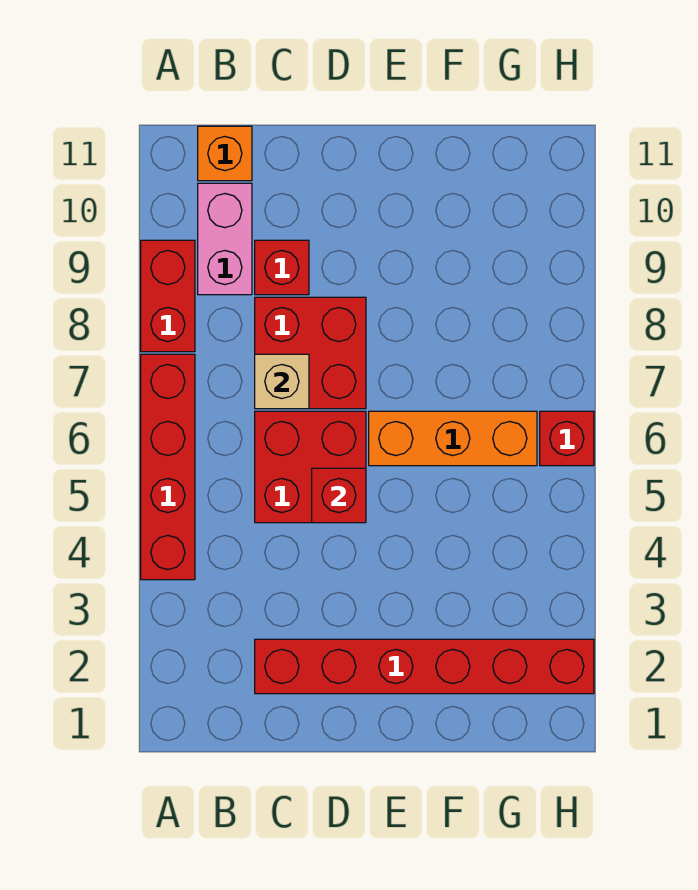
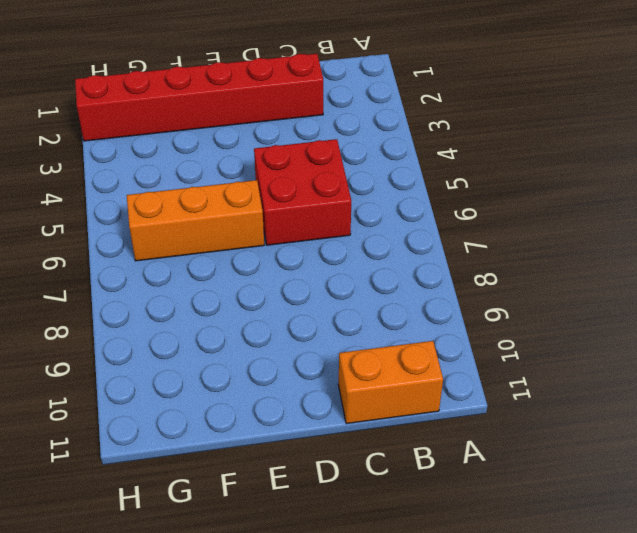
orange 1x2 brick [338,341,443,424] -> orange 1x1 brick [198,126,252,181]
none -> red 1x4 brick [141,354,195,580]
none -> red 1x2 brick [141,240,195,352]
none -> pink 1x2 brick [198,183,252,295]

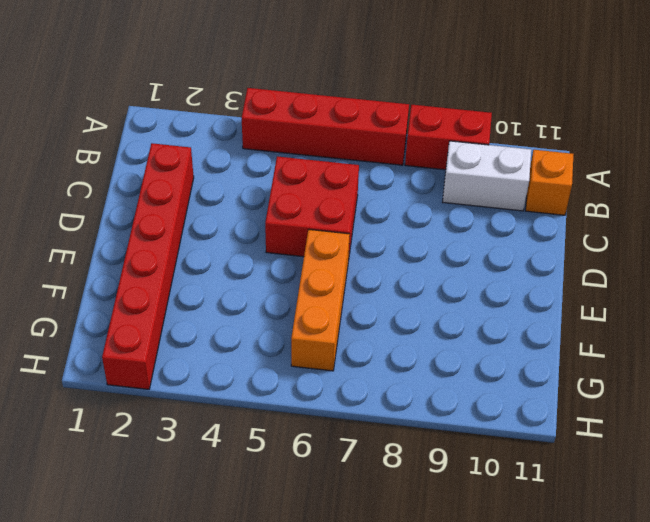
white 1x2 brick [443,141,531,211] -> pink 1x2 brick [198,183,252,295]
none -> red 2x2 brick [255,297,366,409]
none -> red 1x1 brick [255,240,309,295]
none -> red 1x1 brick [540,411,594,466]

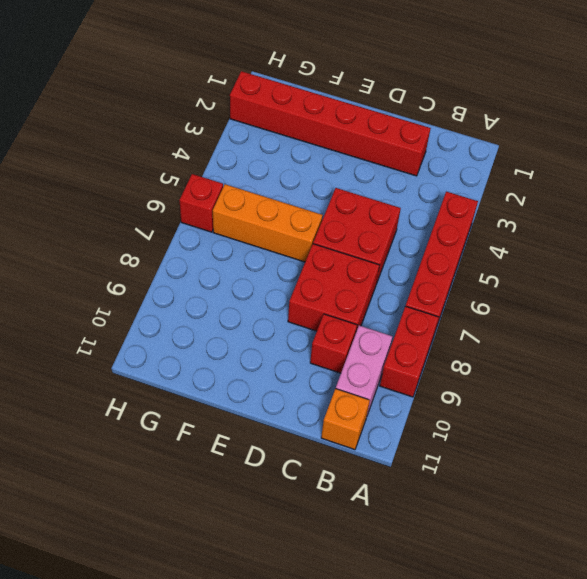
none -> tan 1x1 brick [255,354,309,409]
none -> red 1x1 brick [312,468,366,523]

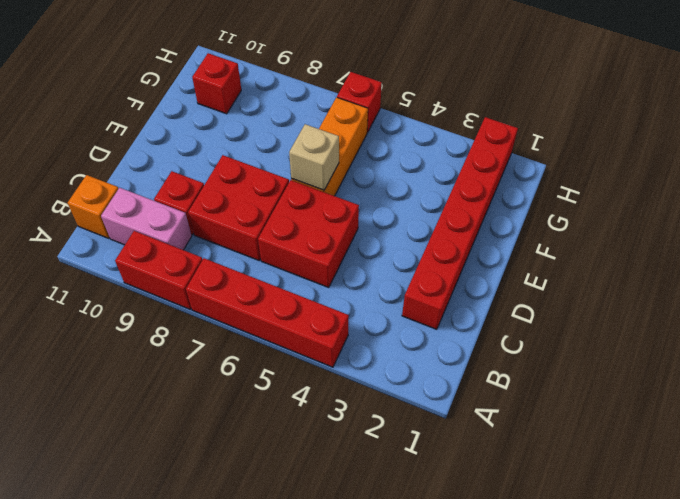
tan 1x1 brick [289,124,339,190] -> tan 1x1 brick moved to [255,354,309,409]
red 1x1 brick [192,53,241,114] -> red 1x1 brick moved to [312,468,366,523]

